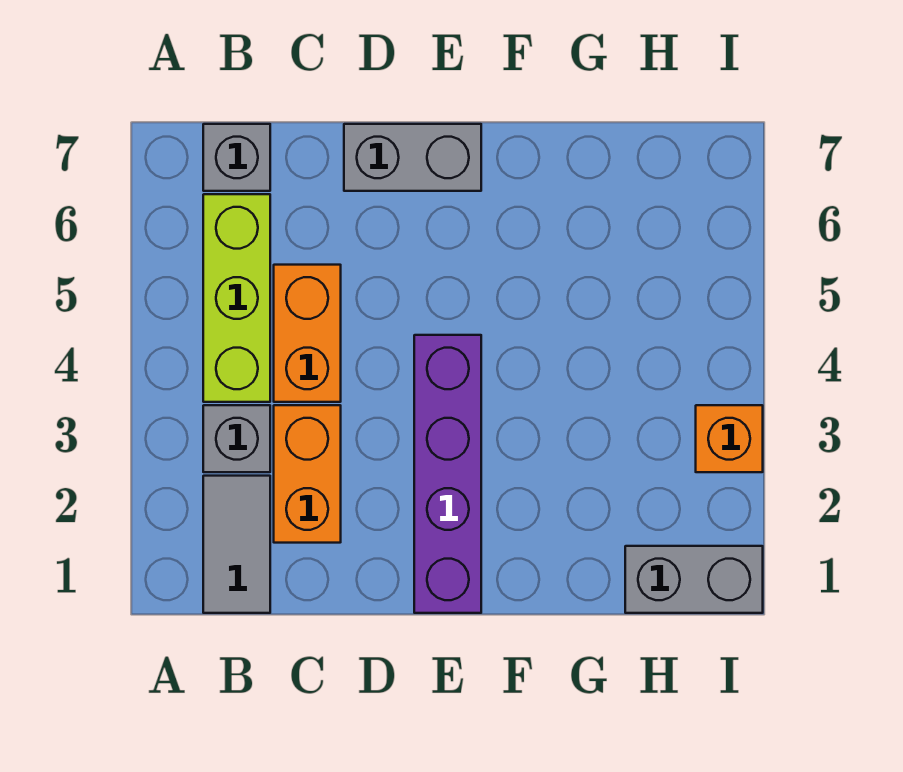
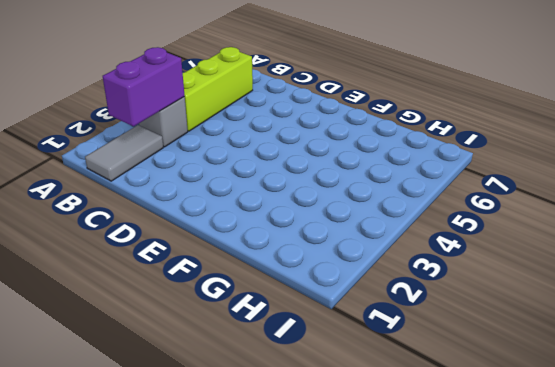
purple 1x2 brick [103,47,185,126] -> none
none -> grey 1x1 brick [203,124,270,191]
none -> orange 1x2 brick [274,405,341,543]

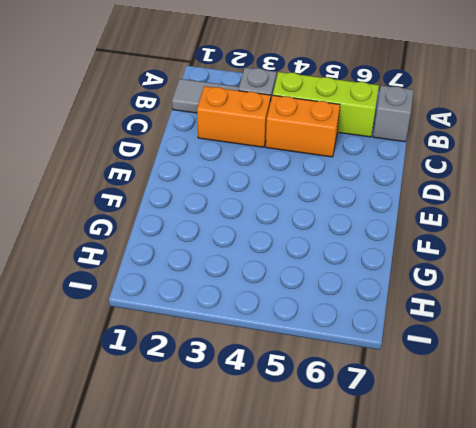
none -> grey 1x2 brick [344,124,481,191]
none -> purple 1x4 brick [414,335,481,613]

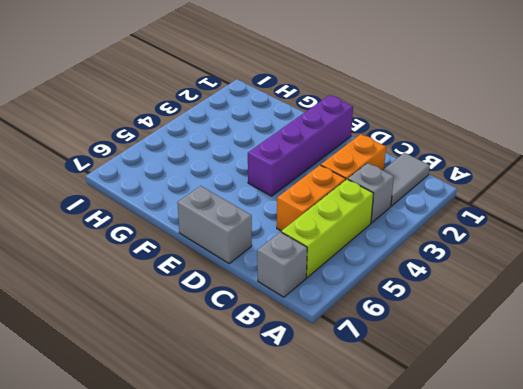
none -> grey 1x2 brick [625,546,763,613]
none -> orange 1x1 brick [696,405,763,472]

